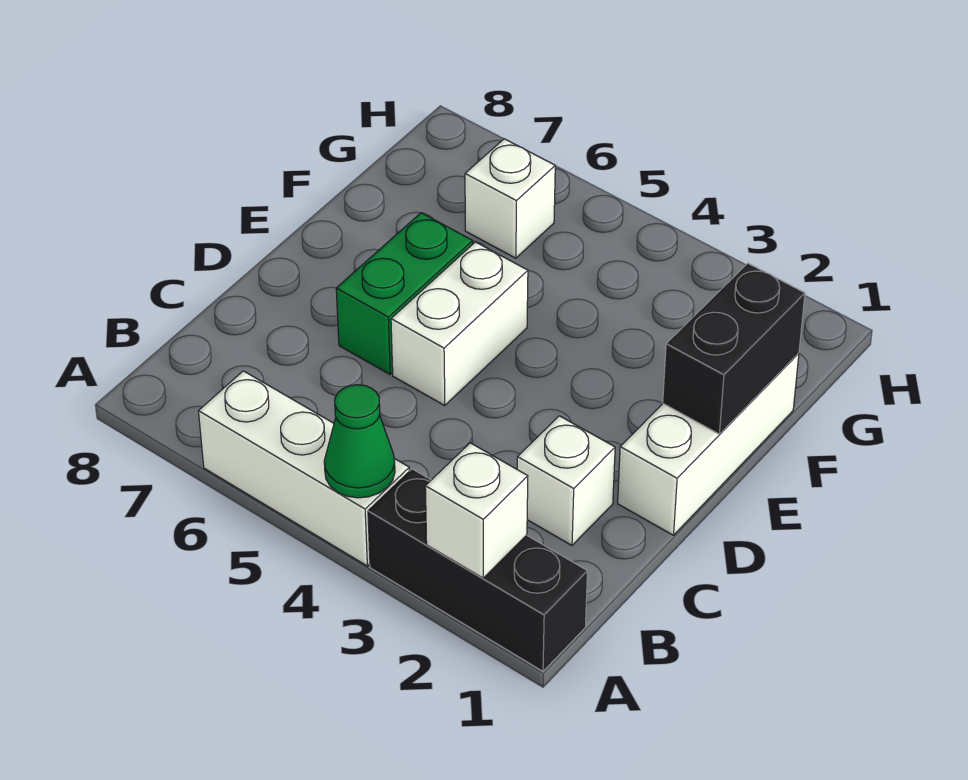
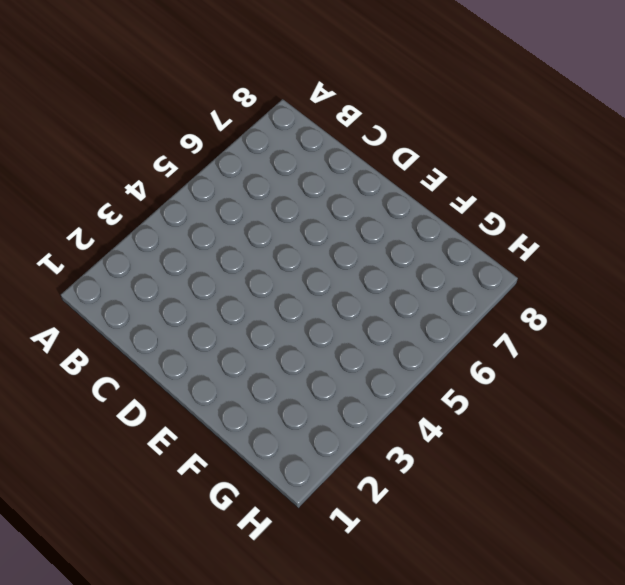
none -> black 1x3 brick [368,469,587,671]
none -> white 1x3 brick [199,371,409,566]

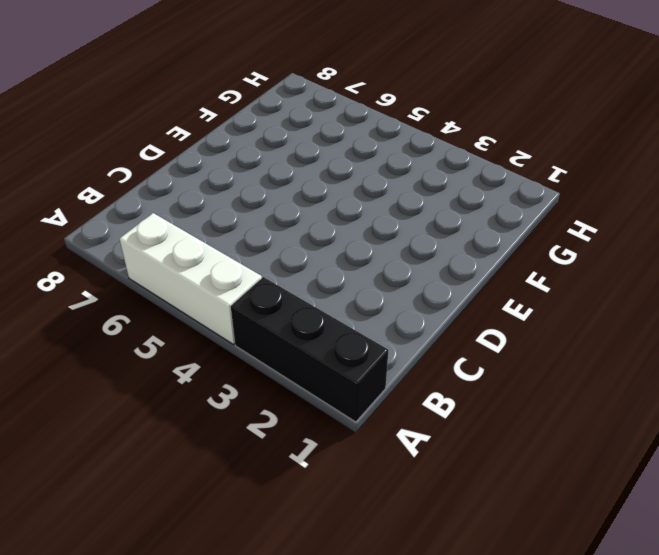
none -> white 1x1 brick [517,416,615,545]
none -> white 1x3 brick [618,353,799,535]

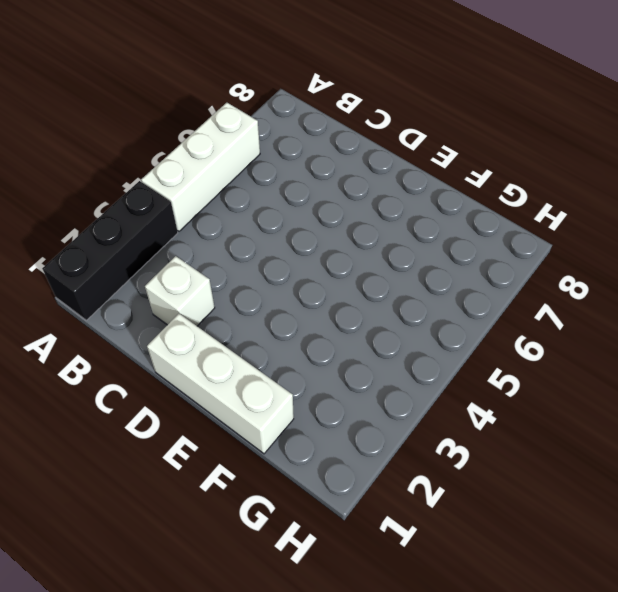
none -> white 1x2 brick [391,242,528,406]
none -> green 1x2 brick [336,213,473,374]

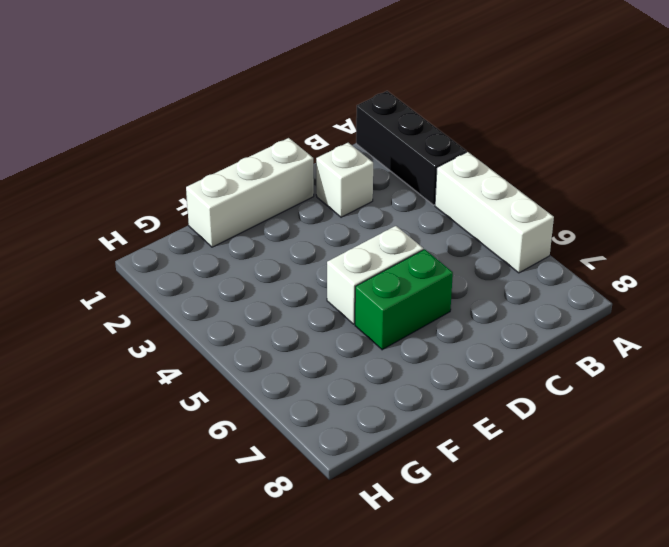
none -> white 1x1 brick [465,139,555,258]
none -> white 1x1 brick [425,443,528,578]

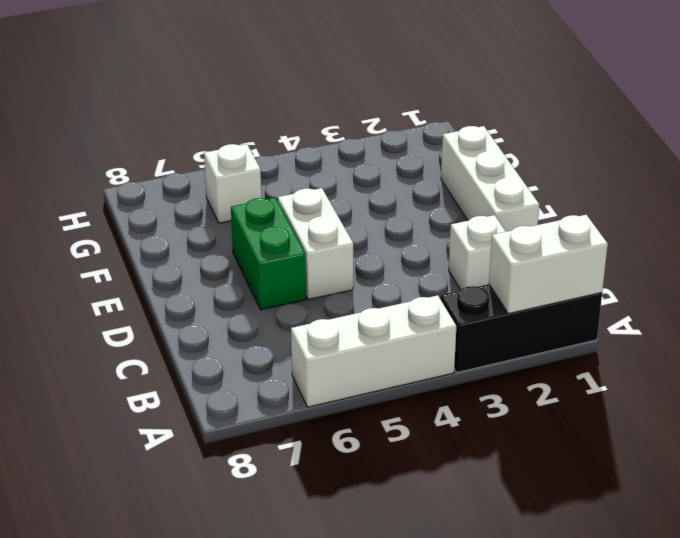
white 1x2 brick [489,215,608,314] -> white 1x1 brick [425,443,528,578]
none -> green 1x1 cone [324,385,395,498]
none -> black 1x2 brick [663,263,805,434]

